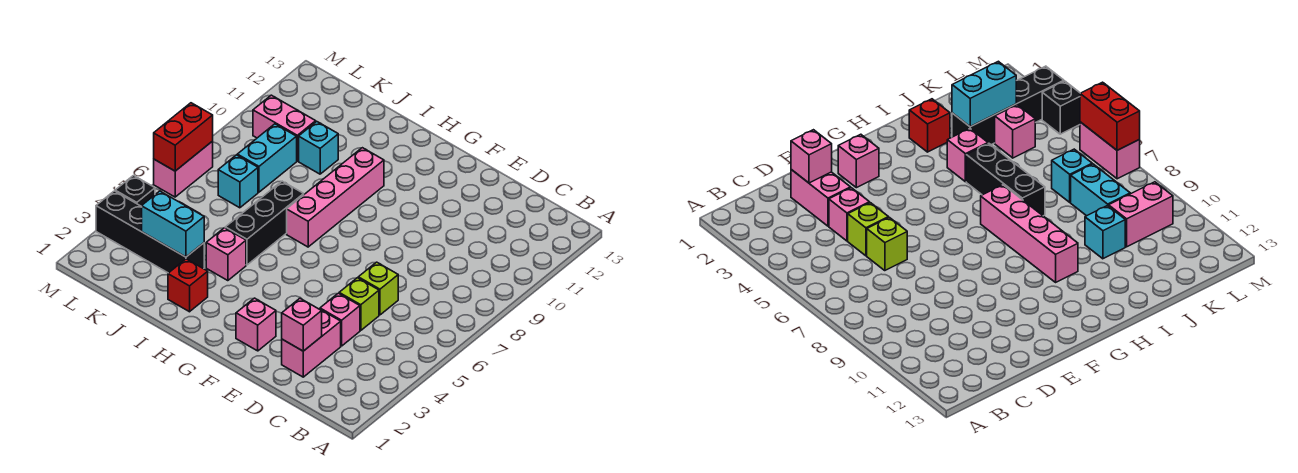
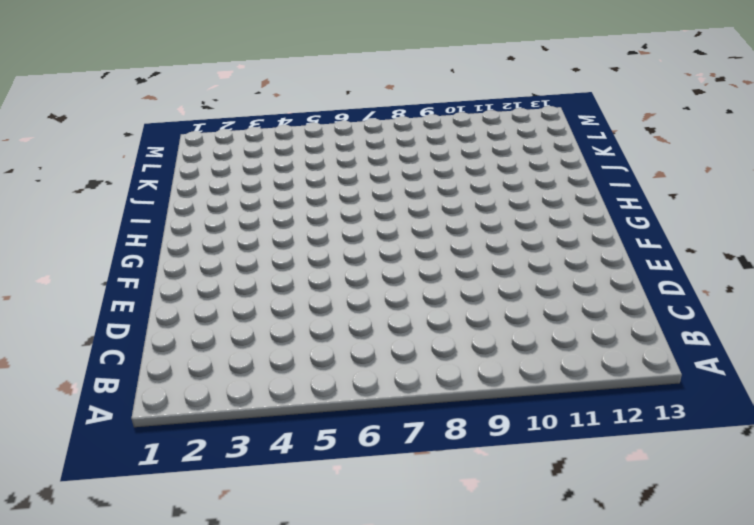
none -> pink 1x2 brick [282,310,341,377]
none -> pink 1x1 brick [320,293,360,346]
none -> lime 1x1 brick [339,278,379,331]

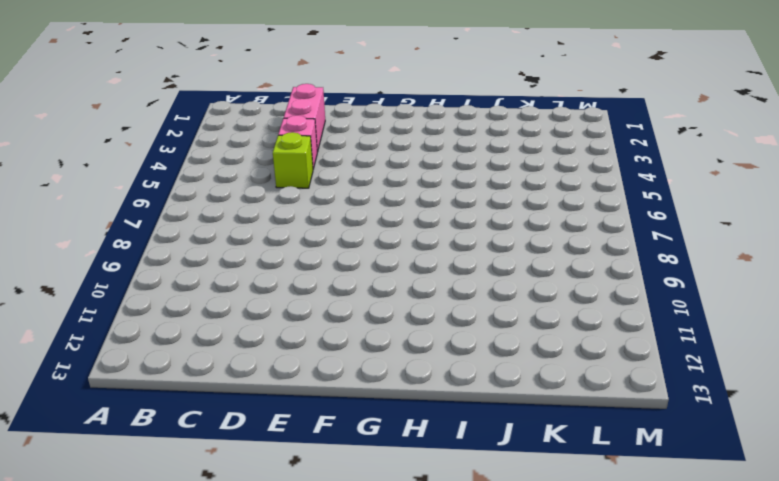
none -> lime 1x1 brick [358,262,398,315]
none -> pink 1x1 brick [236,298,276,351]
none -> pink 1x4 brick [287,148,384,247]

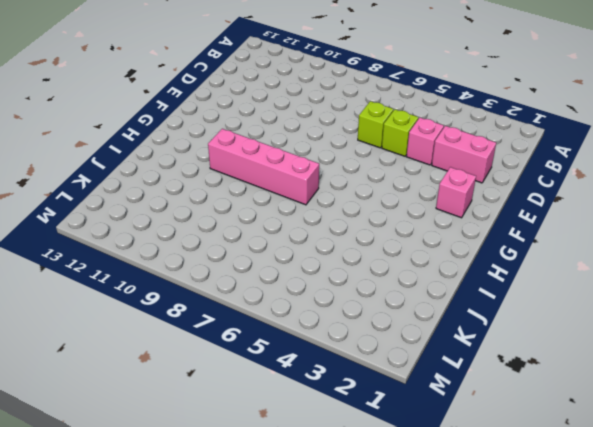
none -> red 1x1 brick [168,259,208,312]
none -> pink 1x1 brick [206,228,246,281]
none -> black 1x3 brick [225,181,304,265]

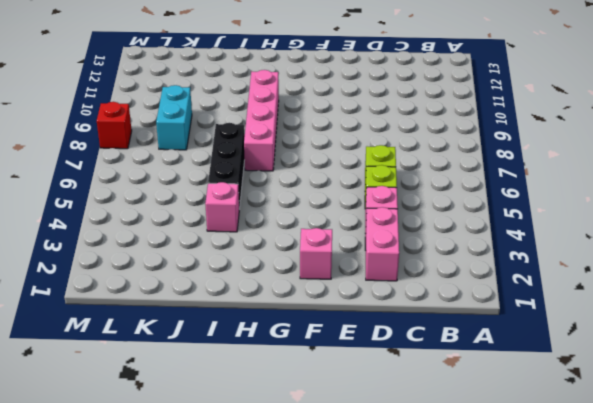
red 1x1 brick [97,102,132,149] -> red 1x1 brick moved to [168,259,208,312]
none -> black 1x4 brick [96,191,204,273]
none -> cyan 1x1 brick [299,122,338,174]
none -> pink 1x1 brick [995,105,1035,158]

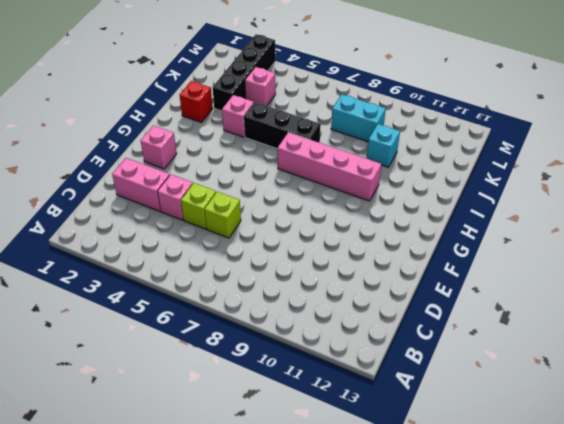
none -> cyan 1x1 brick [218,155,258,208]
none -> pink 1x2 brick [253,95,316,161]
none -> black 1x1 brick [115,176,155,207]

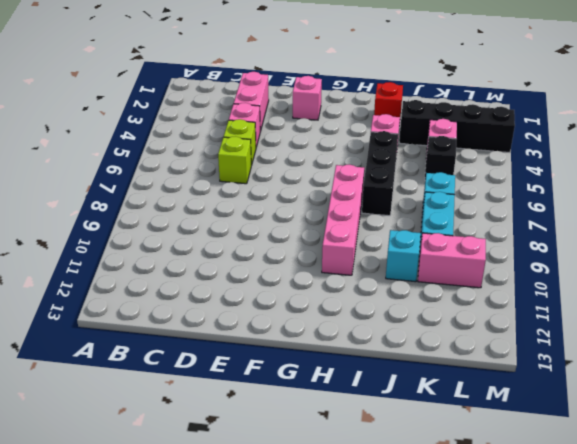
black 1x1 brick [425,136,457,180] -> black 1x1 brick moved to [115,176,155,207]
none -> pink 1x2 brick [154,141,213,197]
none -> pink 1x1 brick [282,298,322,351]
none -> cyan 1x2 brick [142,191,204,257]

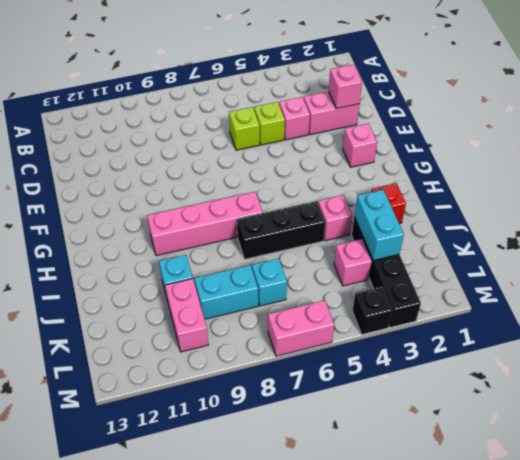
none -> red 1x2 brick [154,103,213,171]

